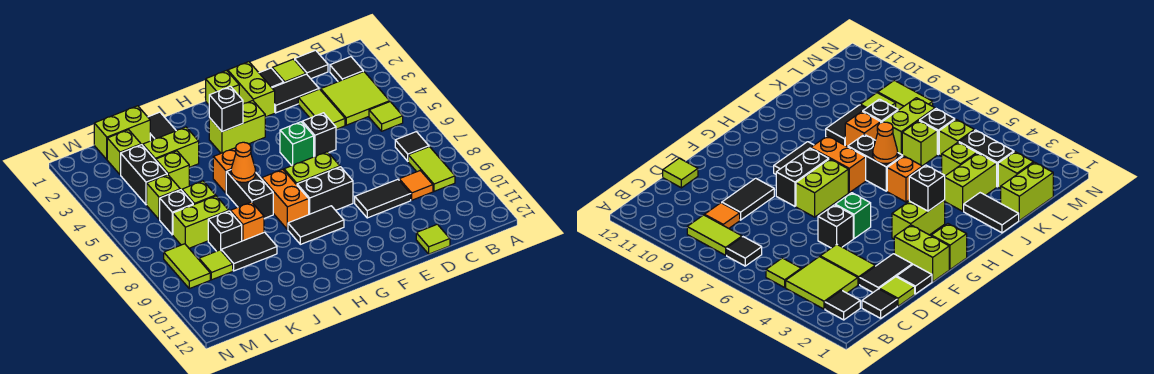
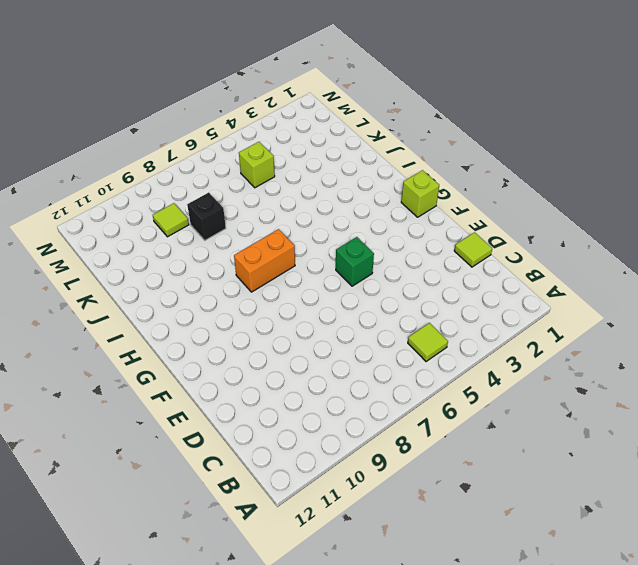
none -> black 1x1 tile [330,57,363,82]
none -> lime 2x2 tile [321,72,390,125]
none -> black 1x1 tile [395,132,429,161]
none -> lime 1x2 tile [408,147,455,191]

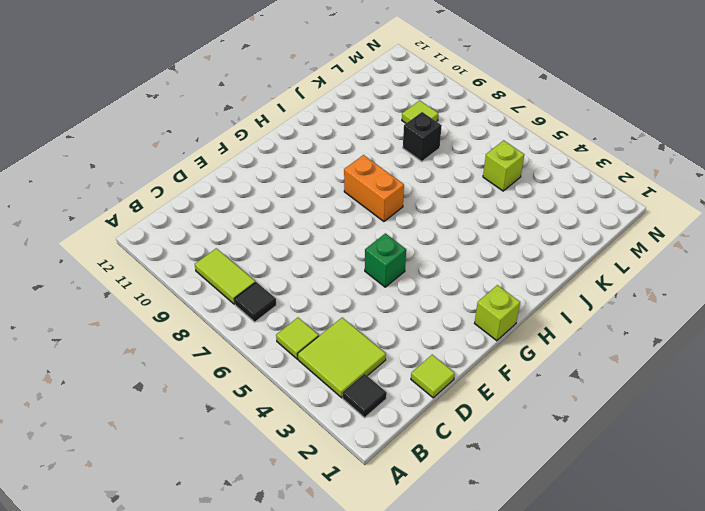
none -> black 1x1 tile [295,50,328,79]
none -> orange 1x1 tile [399,171,433,200]
none -> black 1x2 tile [272,74,319,113]
none -> lime 1x2 tile [298,89,345,129]

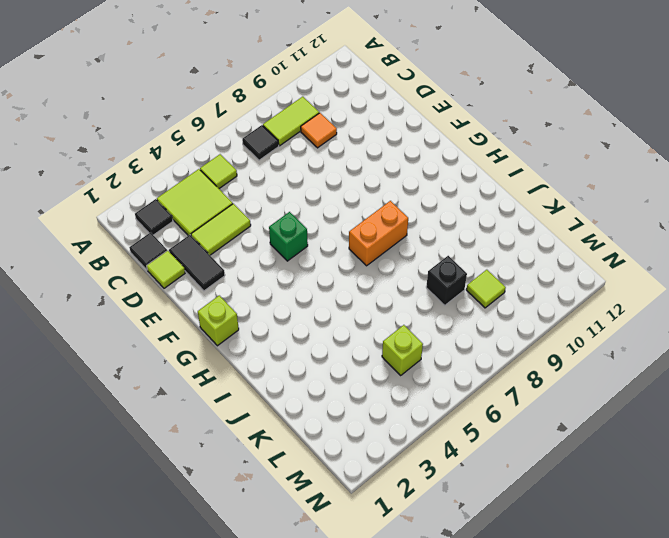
none -> black 1x2 tile [355,179,411,218]
none -> lime 1x1 tile [416,224,450,254]
none -> black 1x1 tile [259,68,284,88]
none -> black 1x1 brick [302,113,336,157]

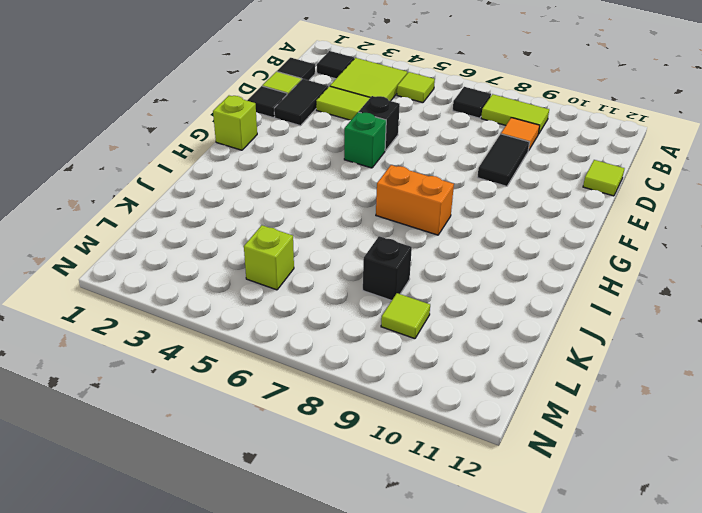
none -> lime 1x2 brick [228,62,275,117]
none -> lime 1x2 brick [284,152,340,185]
none -> black 1x2 brick [297,167,353,214]
none -> lime 1x2 brick [209,101,265,153]

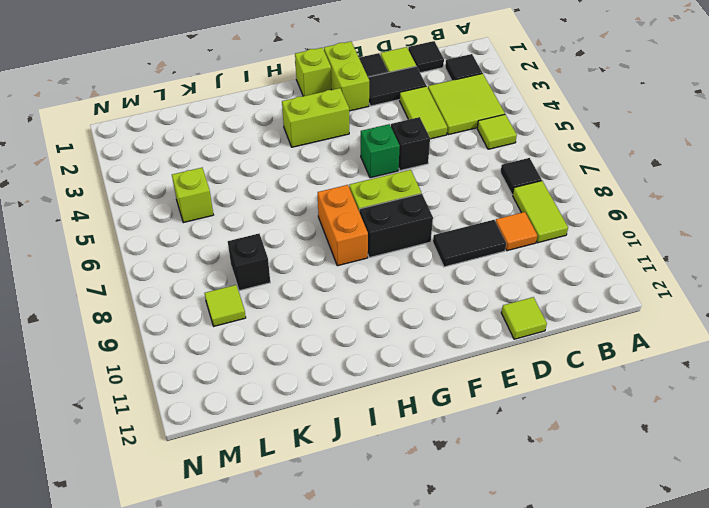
none -> black 1x2 tile [288,206,344,244]
none -> orange 1x1 brick [213,148,236,193]
none -> black 1x2 brick [226,170,273,218]
none -> black 1x2 tile [148,112,176,141]

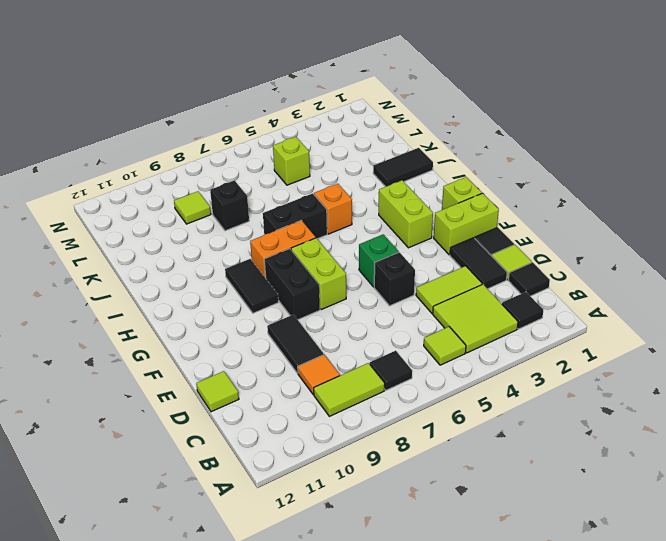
none -> lime 1x2 brick [143,127,199,167]
none -> orange 1x1 brick [230,202,264,241]
none -> black 1x2 tile [221,232,277,271]
none -> lime 1x2 brick [94,106,150,159]

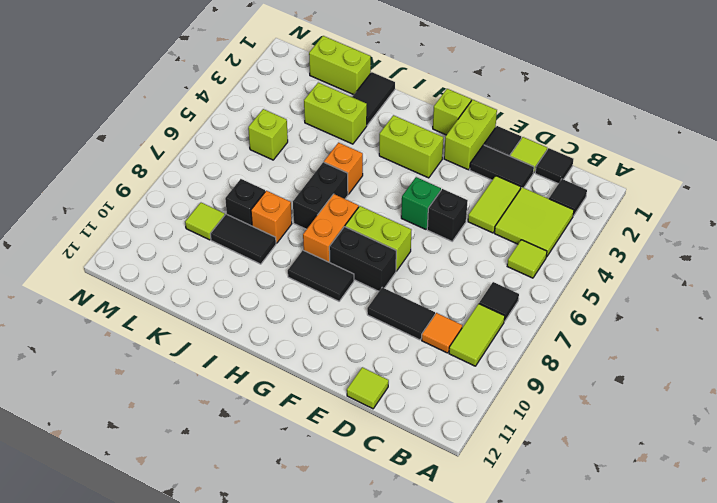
none -> lime 1x1 brick [156,151,189,190]
none -> lime 1x1 brick [182,181,216,205]
none -> lime 1x2 brick [173,196,229,248]
none -> lime 1x1 brick [107,130,141,175]

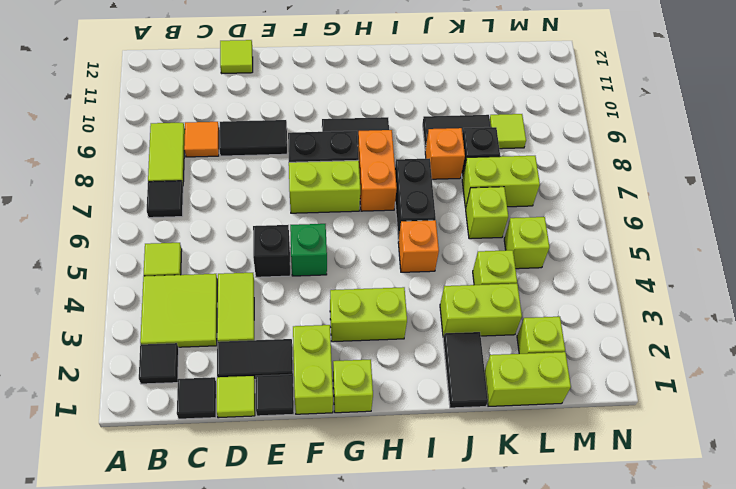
none -> black 1x2 brick [121,145,167,205]
none -> black 1x1 brick [160,190,193,235]
none -> lime 1x2 tile [164,244,210,289]
none -> black 1x1 brick [209,87,243,132]

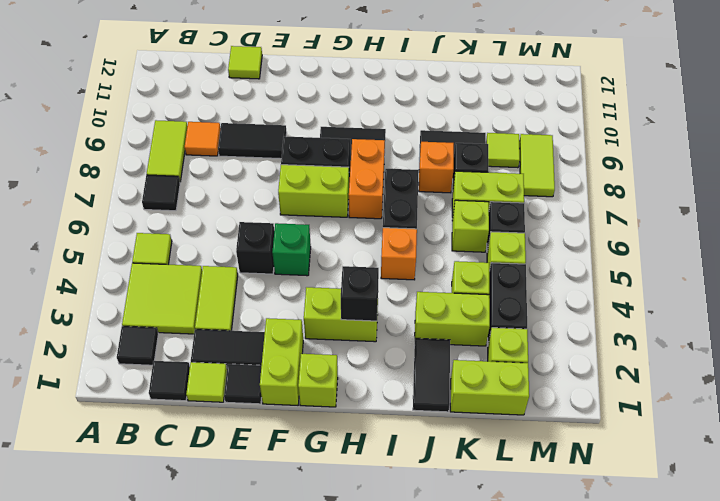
none -> orange 1x1 cone [231,142,256,182]

